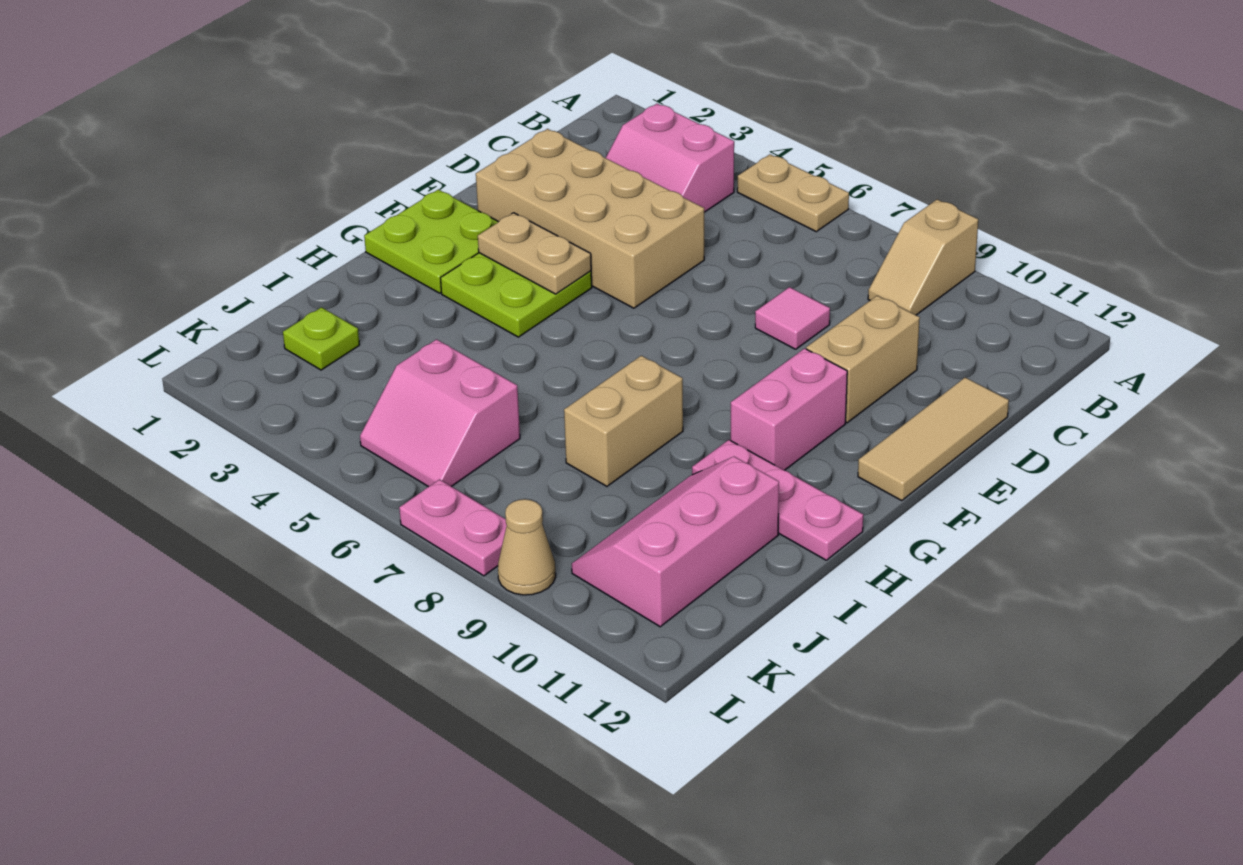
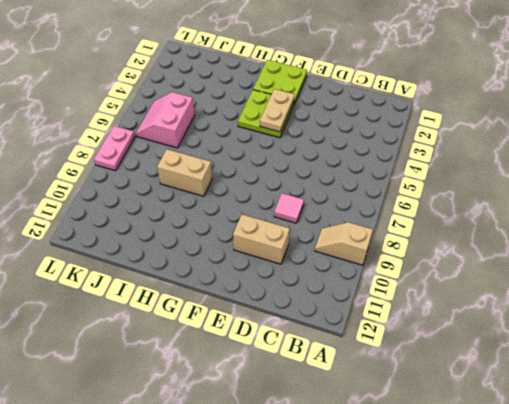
none -> tan 1x2 plate [737,154,849,232]
none -> pink 2x2 slope [606,104,734,212]
none -> tan 2x4 brick [476,129,704,308]

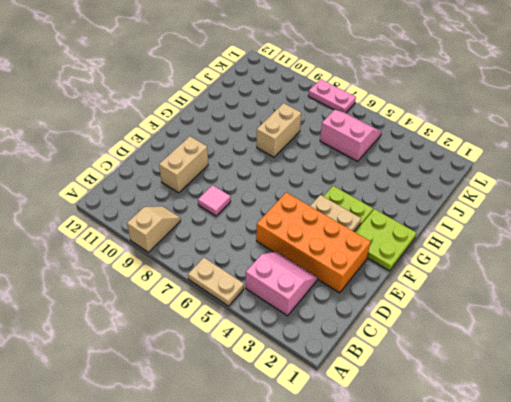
orange 2x4 brick [256,192,371,293] -> tan 2x4 brick [476,129,704,308]
none -> tan 1x3 tile [858,378,1009,501]
none -> pink 1x2 brick [731,348,847,470]
none -> pink 1x3 plate [692,440,863,560]

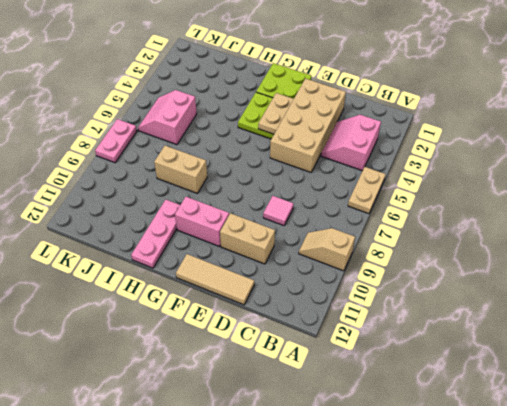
none -> pink 2x3 slope [572,457,779,627]
none -> lime 1x1 plate [283,307,359,370]
none -> tan 1x1 cone [498,499,556,595]

